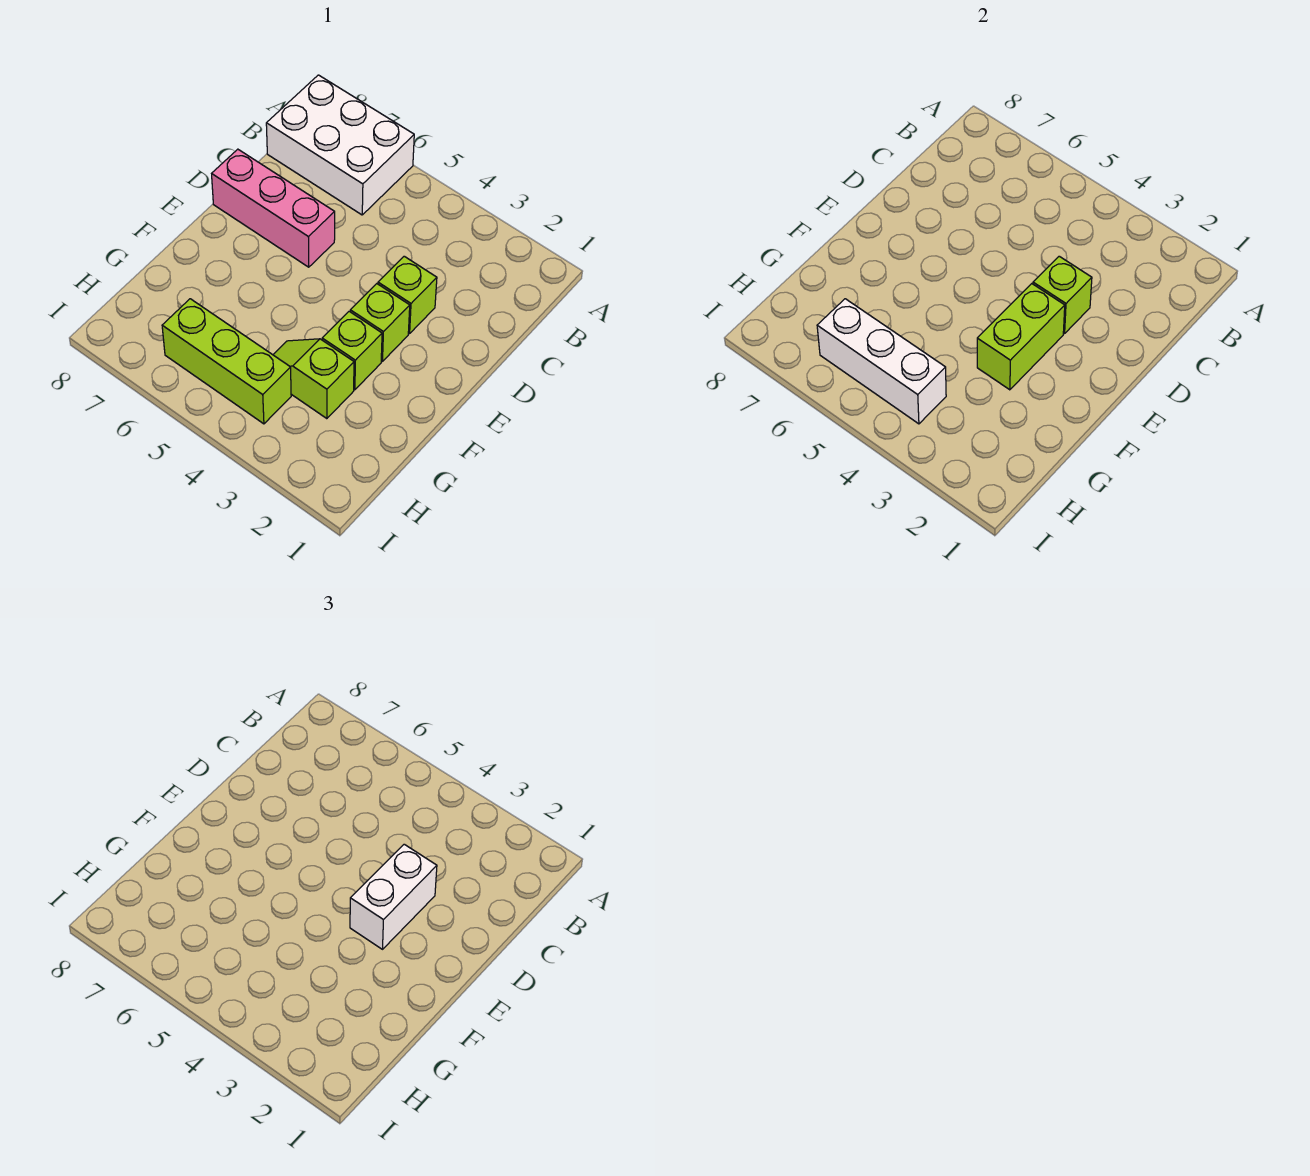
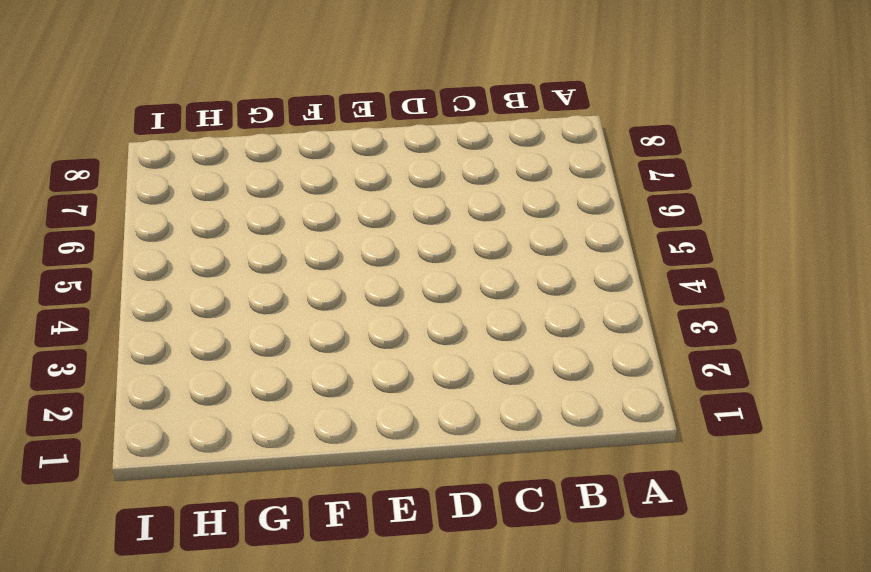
none -> white 2x3 brick [266,75,414,215]
none -> lime 1x1 brick [378,256,437,334]

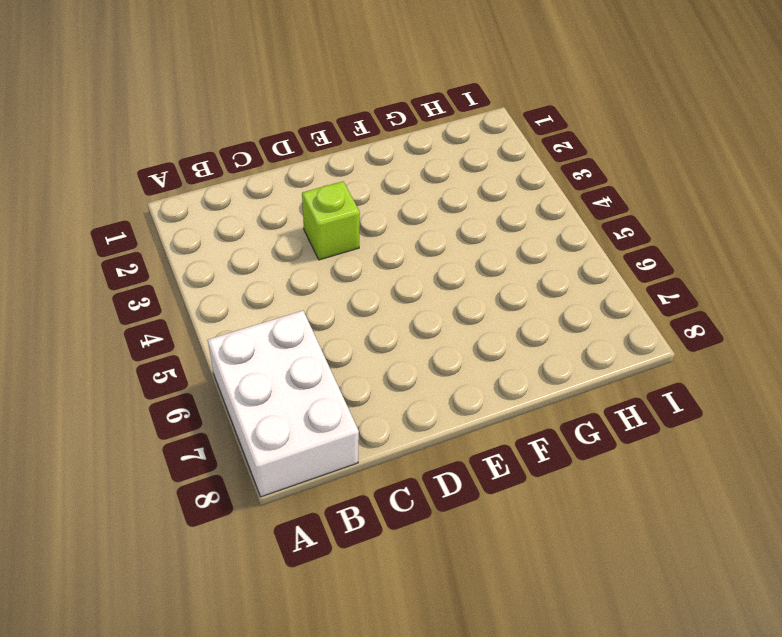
none -> pink 1x3 brick [212,149,335,267]
none -> lime 1x1 brick [350,284,410,361]

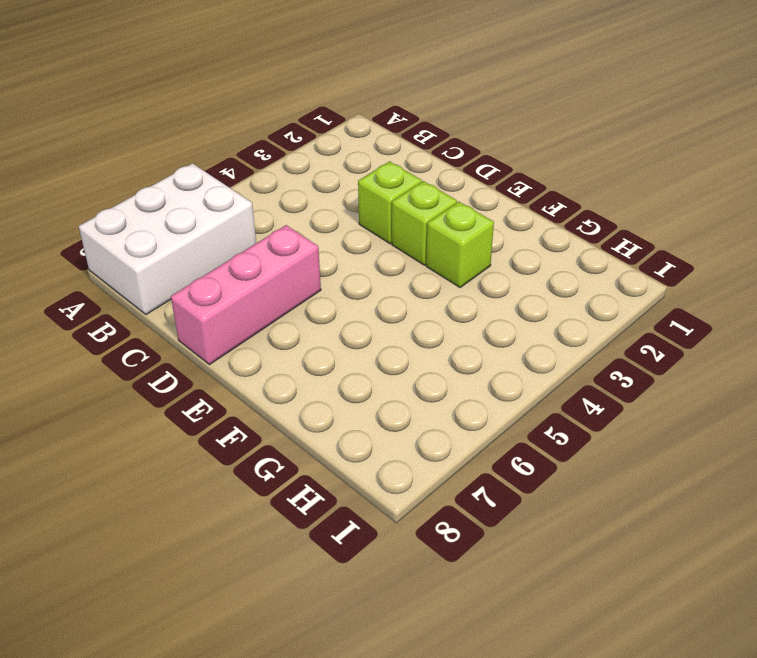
none -> lime 1x2 slope [273,339,354,419]
none -> lime 1x3 brick [162,299,291,424]

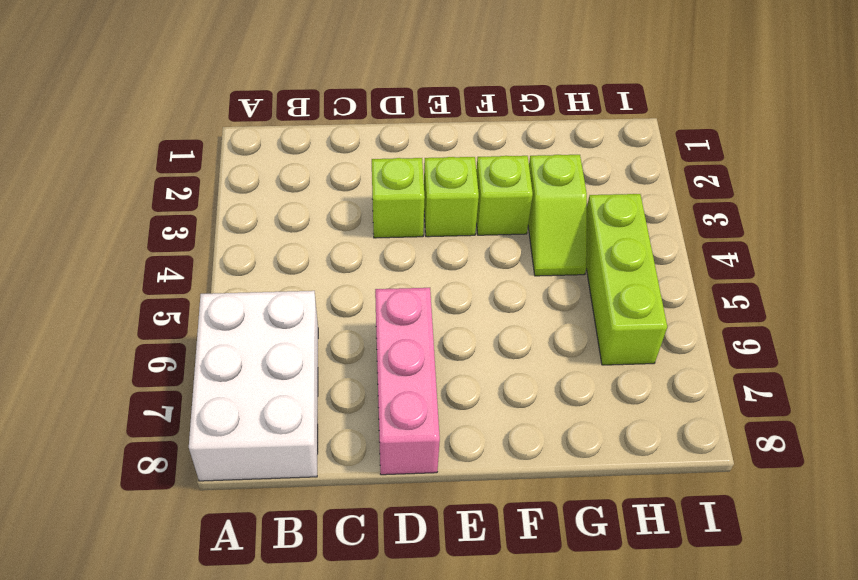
none -> lime 1x1 brick [1033,256,1092,334]
none -> lime 1x2 brick [977,284,1065,390]

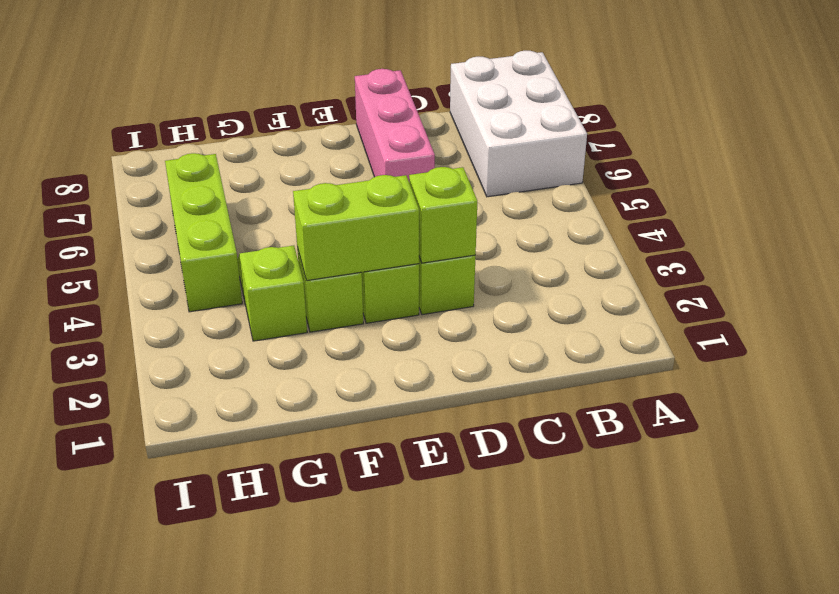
none -> white 1x3 brick [817,299,946,424]
none -> white 1x2 brick [350,844,437,949]

